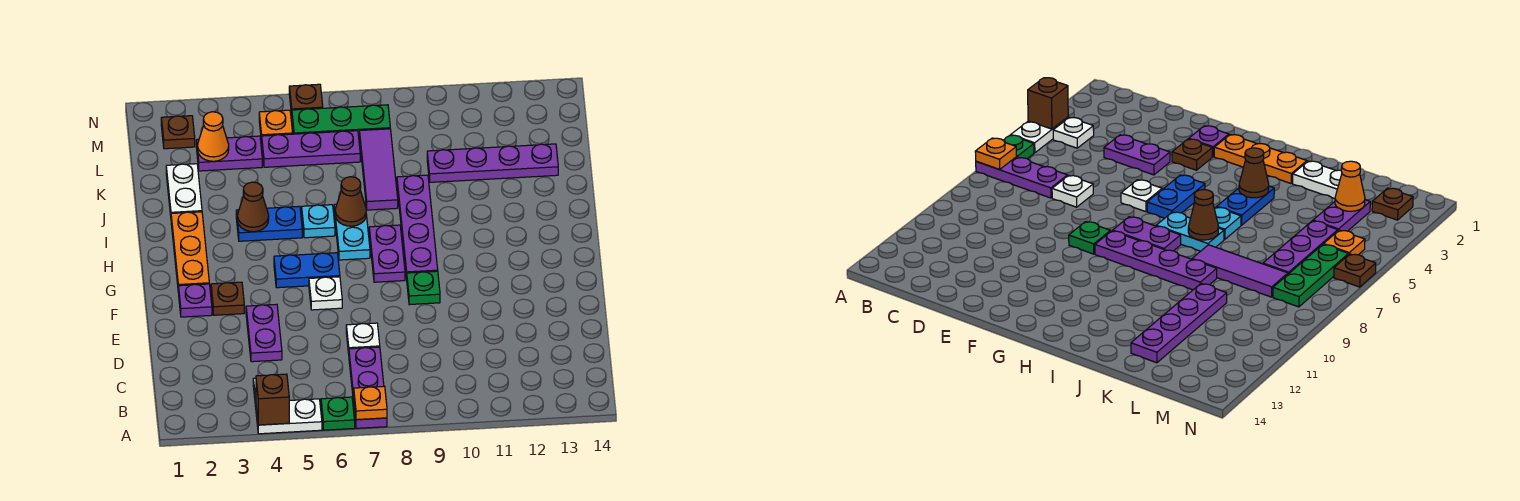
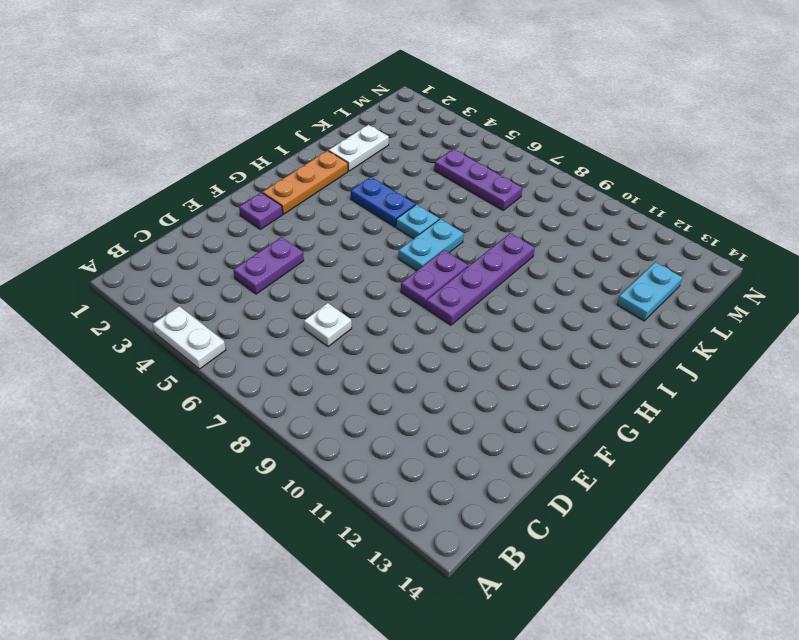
cyan 1x2 plate [617,262,682,321] -> purple 1x4 plate [427,144,558,182]
none -> green 1x1 plate [321,397,355,430]
none -> purple 1x3 plate [349,347,387,428]
none -> white 1x1 plate [1053,117,1094,148]
none -> brown 1x1 plate [211,282,244,315]

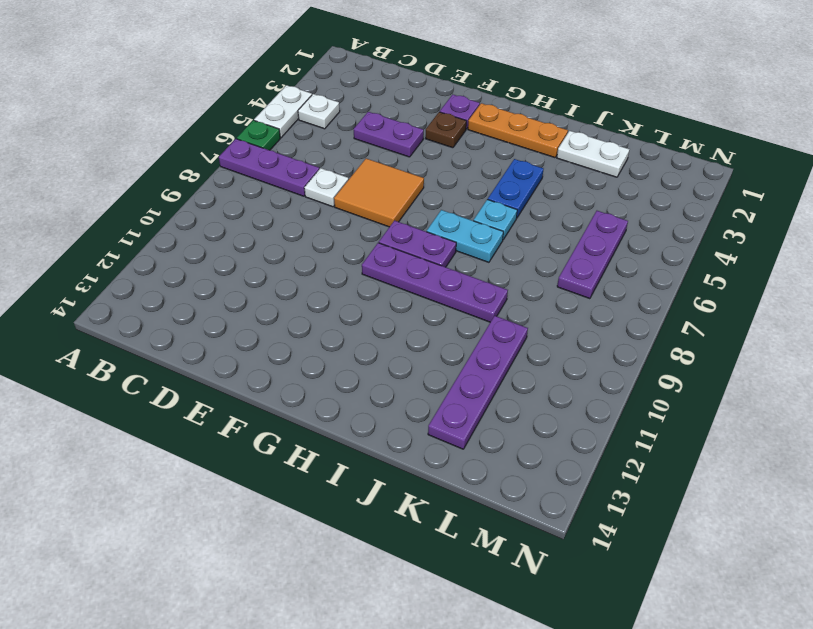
orange 2x2 tile [334,159,424,227] -> white 1x1 plate [309,277,342,310]
none -> green 1x1 plate [407,271,440,305]
none -> blue 1x2 plate [274,253,340,288]
none -> purple 1x3 tile [360,129,398,210]
none -> purple 1x2 plate [196,136,262,171]

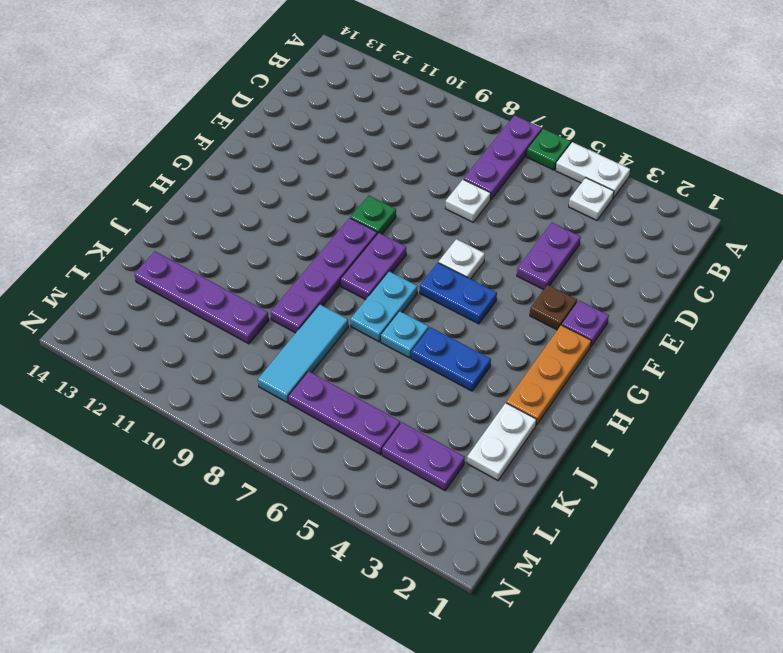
cyan 1x3 tile [258,304,348,403] -> purple 1x3 tile [360,129,398,210]
none -> brown 1x1 plate [161,116,195,149]
none -> orange 1x1 plate [259,110,293,142]
none -> green 1x3 plate [292,105,390,138]
none -> brown 1x1 plate [289,84,323,115]

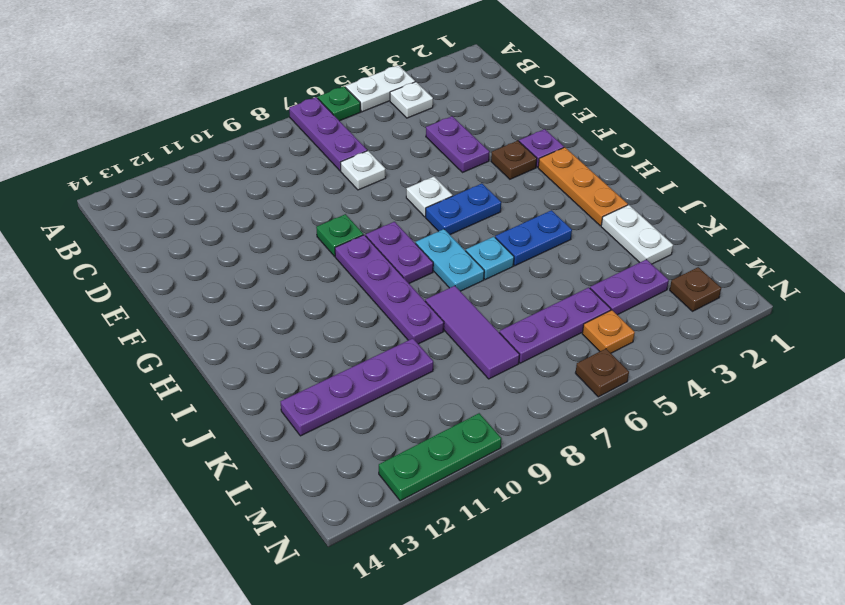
green 1x3 plate [379,413,501,501] -> green 1x3 plate moved to [292,105,390,138]
none -> brown 1x1 brick [256,374,289,425]
none -> orange 1x1 plate [354,386,387,420]
none -> brown 1x1 cone [238,182,269,232]
none -> brown 1x1 cone [335,177,366,226]

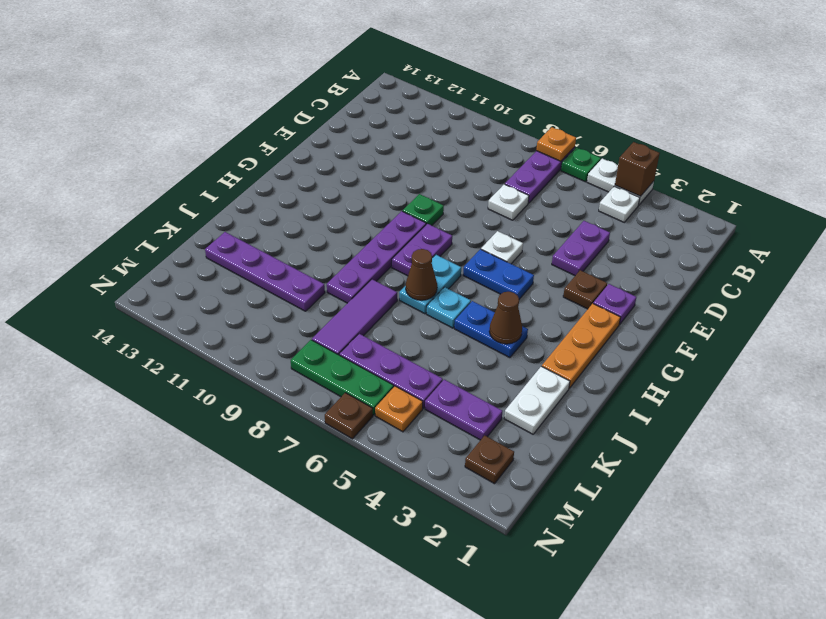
none -> orange 1x1 cone [198,112,229,161]

